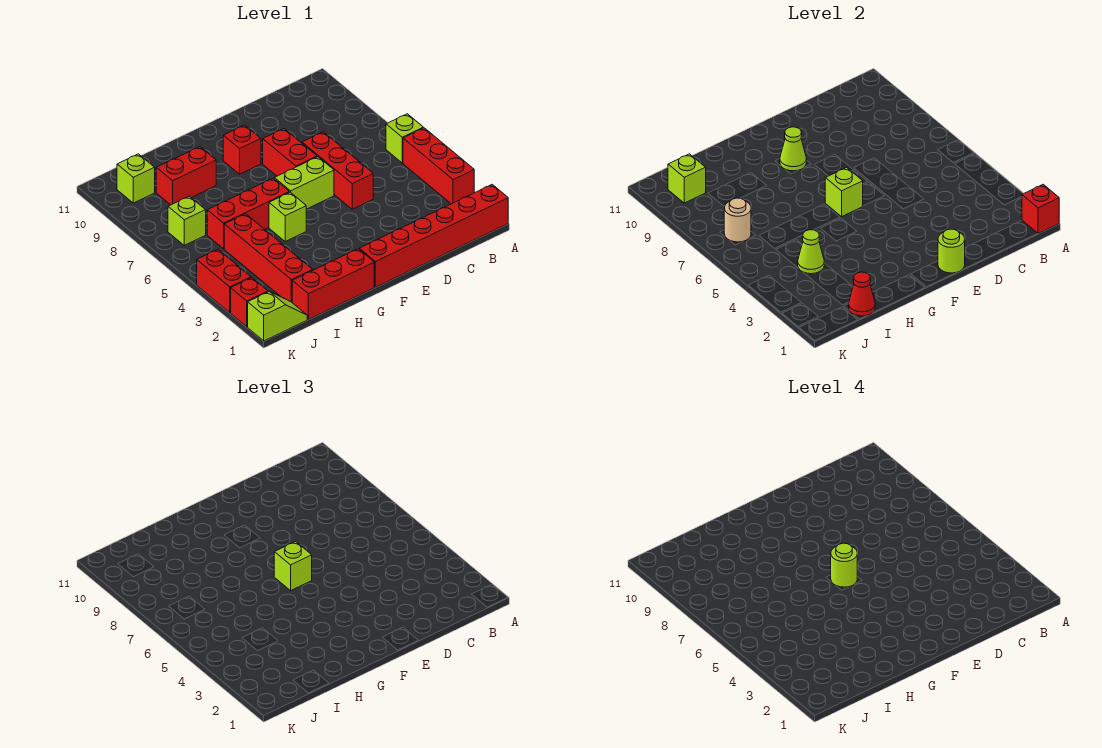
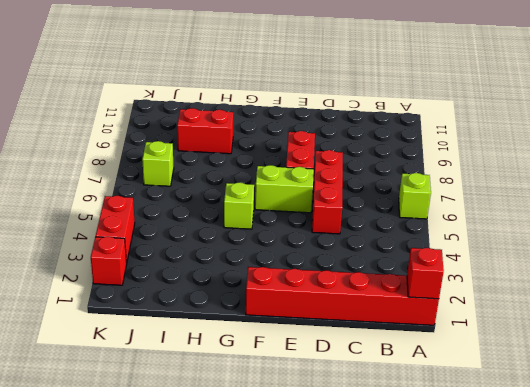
none -> red 1x3 brick [403,128,474,204]
none -> red 1x1 brick [223,125,261,174]
none -> red 1x3 brick [292,249,374,319]

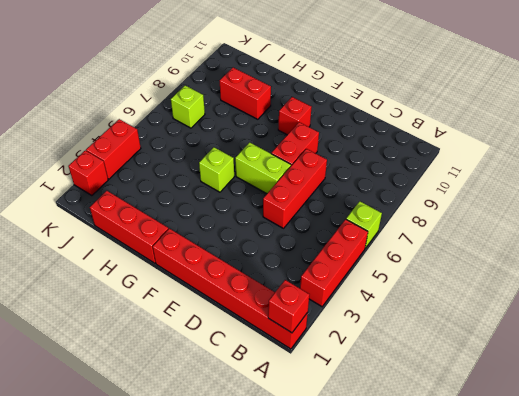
none -> red 1x3 brick [207,178,289,249]
none -> red 1x4 brick [224,214,313,302]
none -> lime 1x2 slope [248,291,307,341]

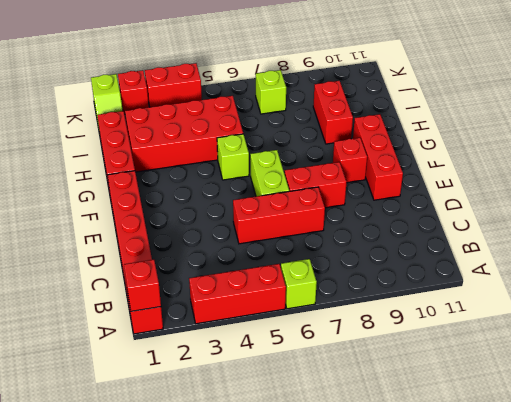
red 1x3 brick [353,114,403,200] -> red 1x3 brick moved to [207,178,289,249]
red 2x4 brick [125,96,243,172] -> red 1x4 brick [224,214,313,302]
none -> lime 1x1 brick [117,154,155,203]
none -> lime 1x1 round brick [938,229,965,273]
none -> lime 1x1 brick [825,168,863,217]

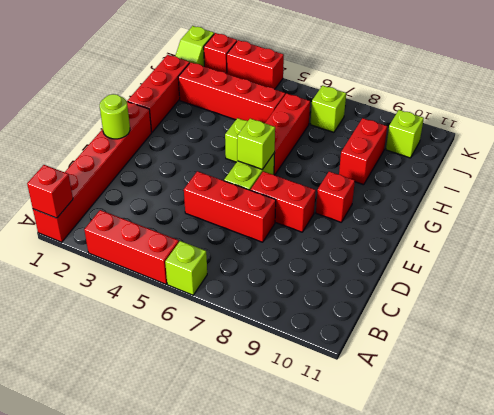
none -> lime 1x1 cone [780,127,807,171]
none -> red 1x1 cone [849,272,875,316]
none -> lime 1x1 cone [798,230,824,274]

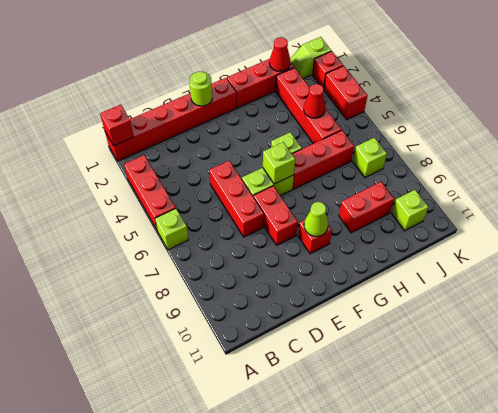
red 1x1 cone [304,84,326,118] -> lime 1x1 cone [798,230,824,274]
none -> tan 1x1 round brick [724,198,751,242]
none -> lime 1x1 brick [668,154,706,203]
none -> lime 1x1 brick [274,542,312,591]

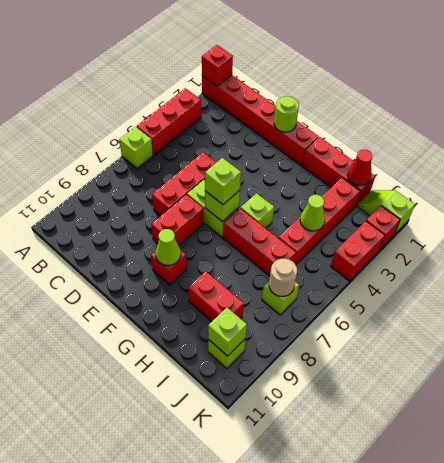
none -> lime 1x1 round brick [831,543,857,587]

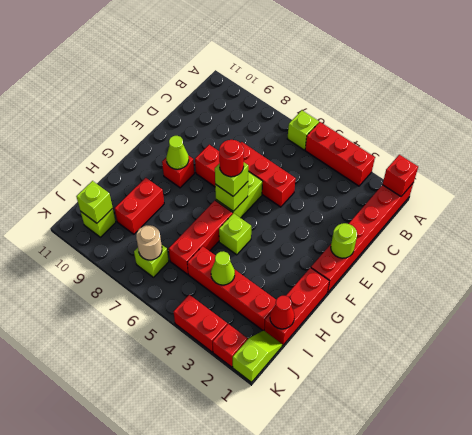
red 1x1 round brick [219,140,244,177] -> lime 1x1 round brick [831,543,857,587]

